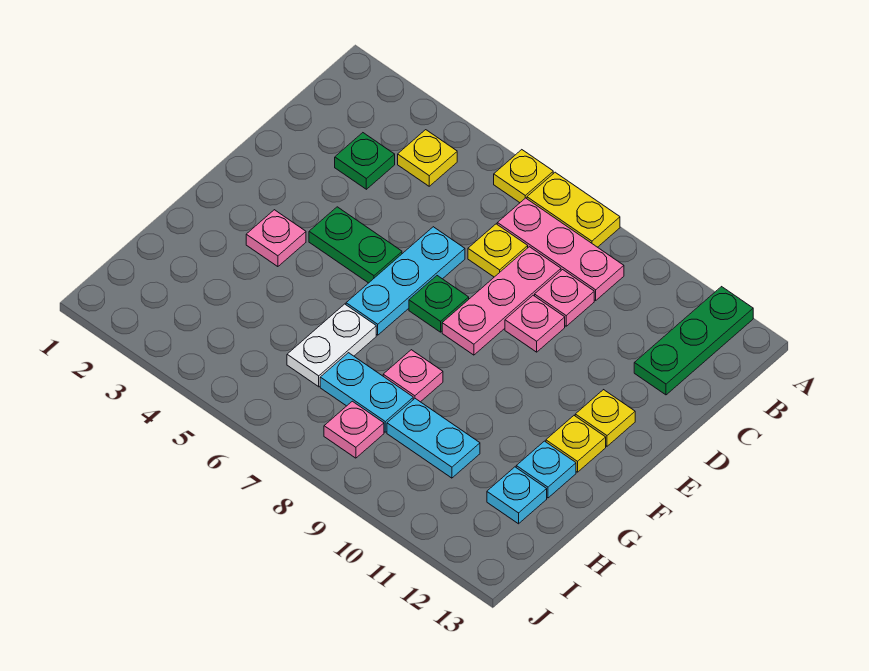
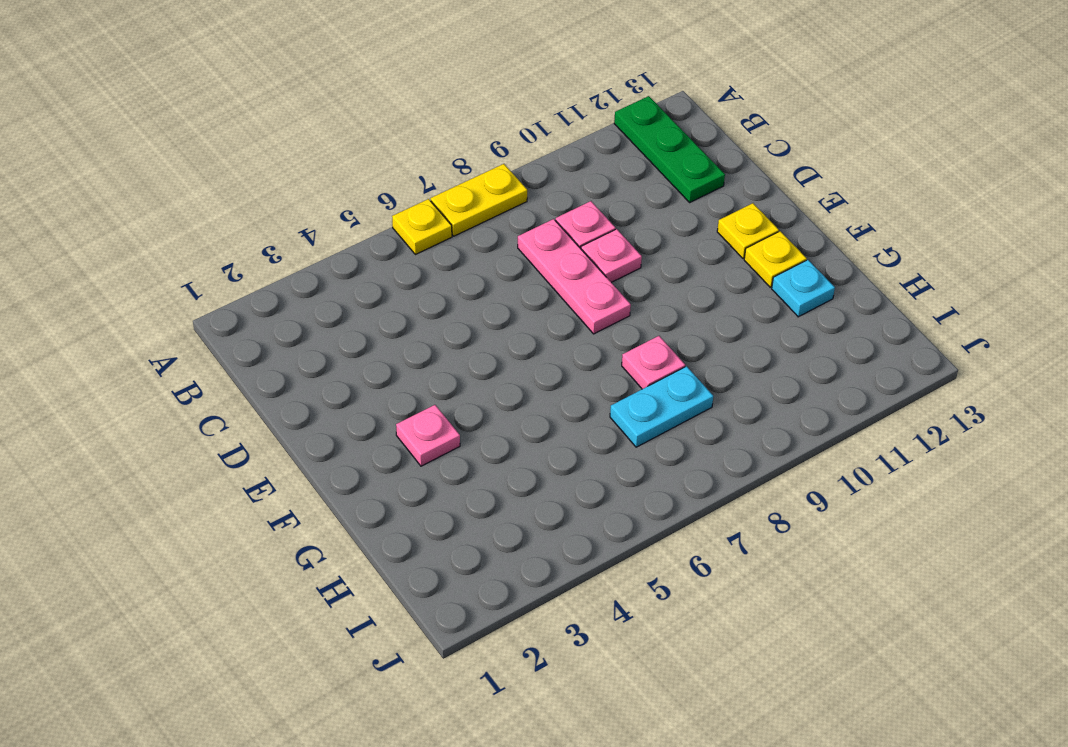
none -> yellow 1x1 plate [398,130,457,186]
none -> pink 1x3 plate [497,198,624,300]
none -> green 1x1 plate [335,133,395,189]

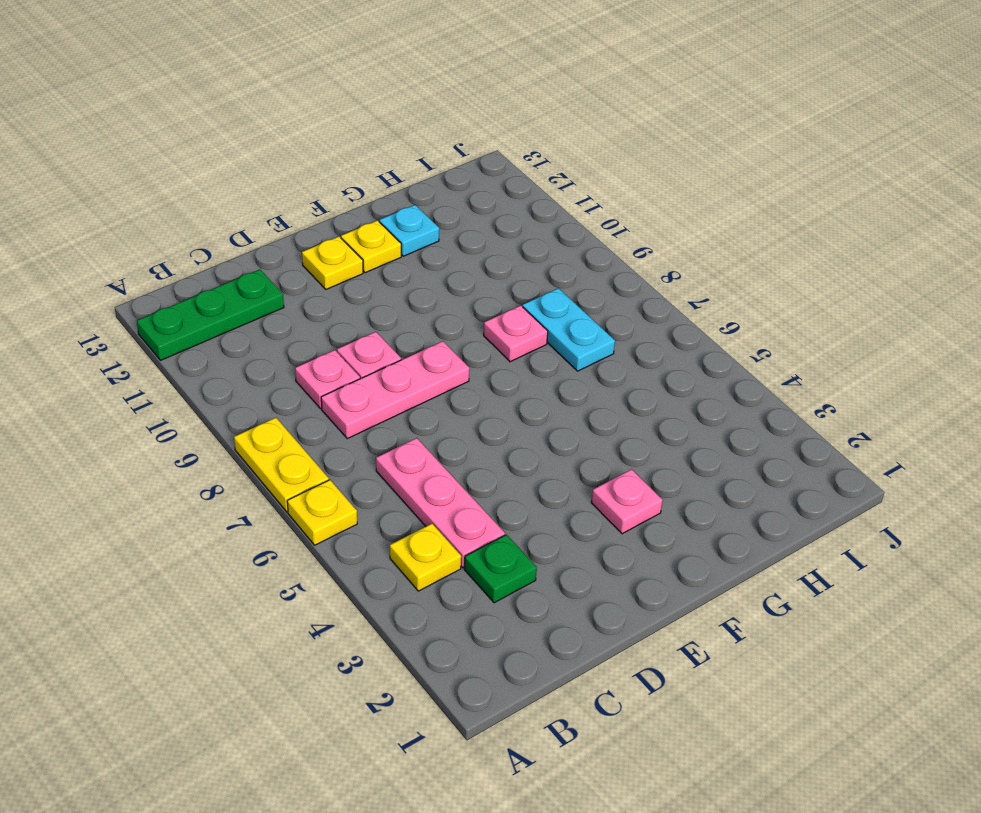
pink 1x3 plate [376,438,505,568] -> pink 1x3 plate moved to [497,198,624,300]
none -> yellow 1x1 plate [468,224,528,277]
none -> cyan 1x3 plate [346,227,465,335]
none -> green 1x2 plate [309,207,402,283]

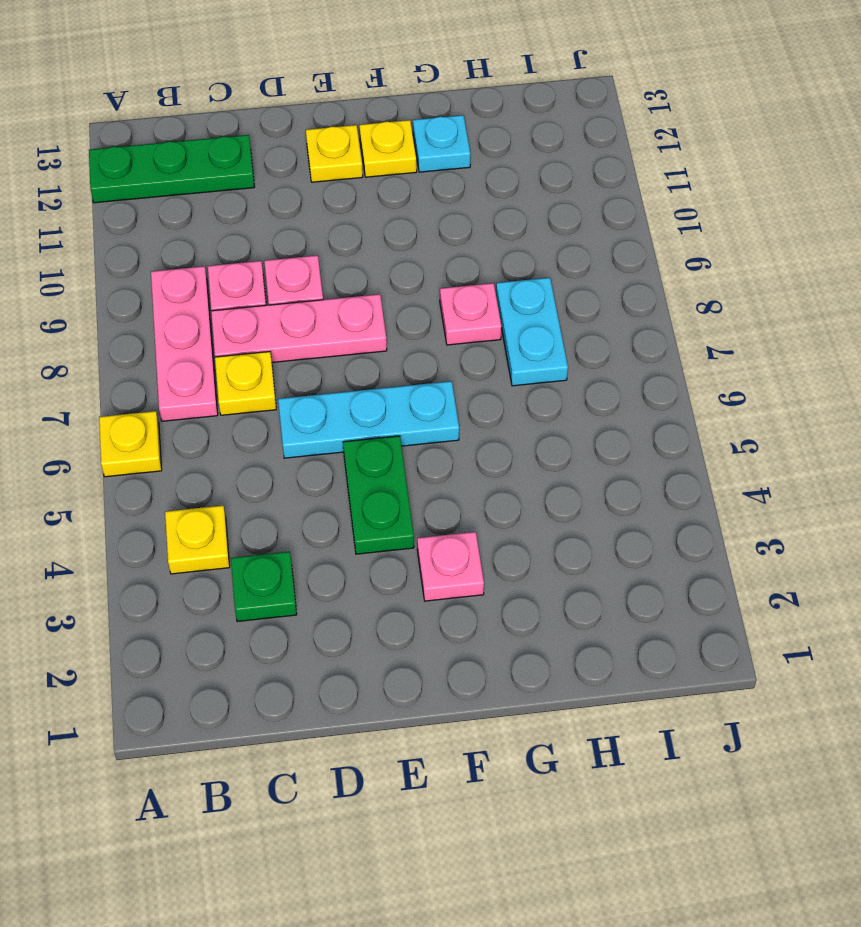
none -> yellow 1x2 plate [527,172,620,247]
none -> green 1x1 plate [409,276,469,332]
none -> white 1x2 plate [287,304,376,387]

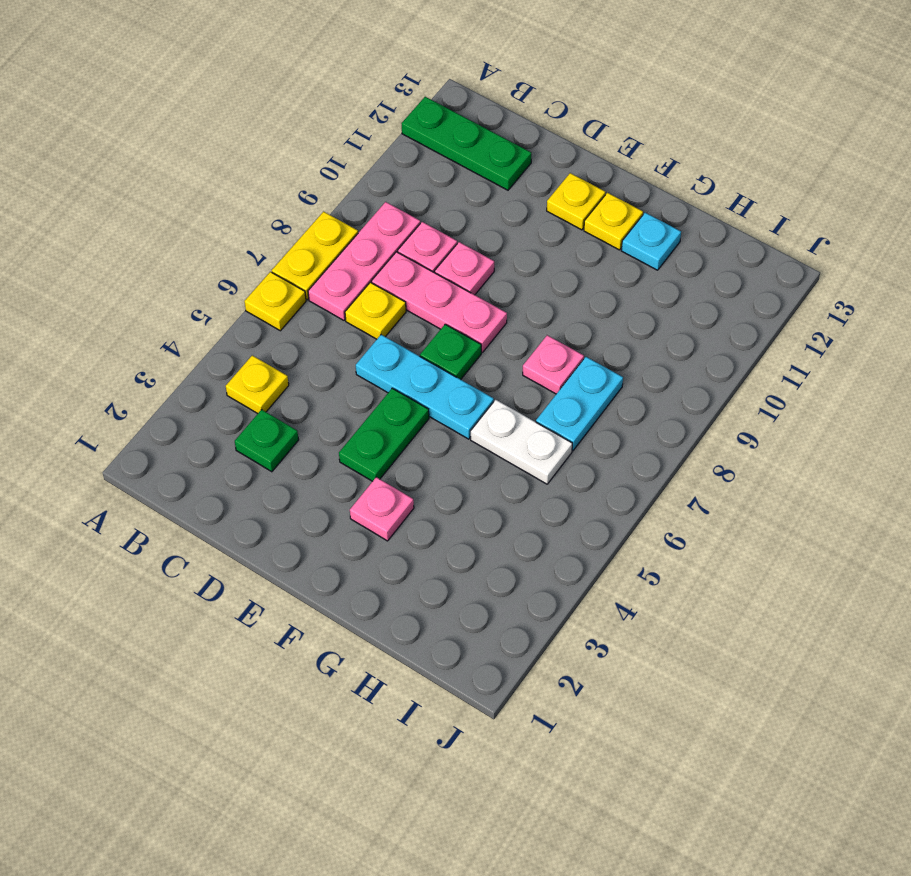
none -> cyan 1x2 plate [387,399,480,478]
none -> cyan 1x1 plate [487,467,547,524]
none -> pink 1x1 plate [324,401,384,458]

